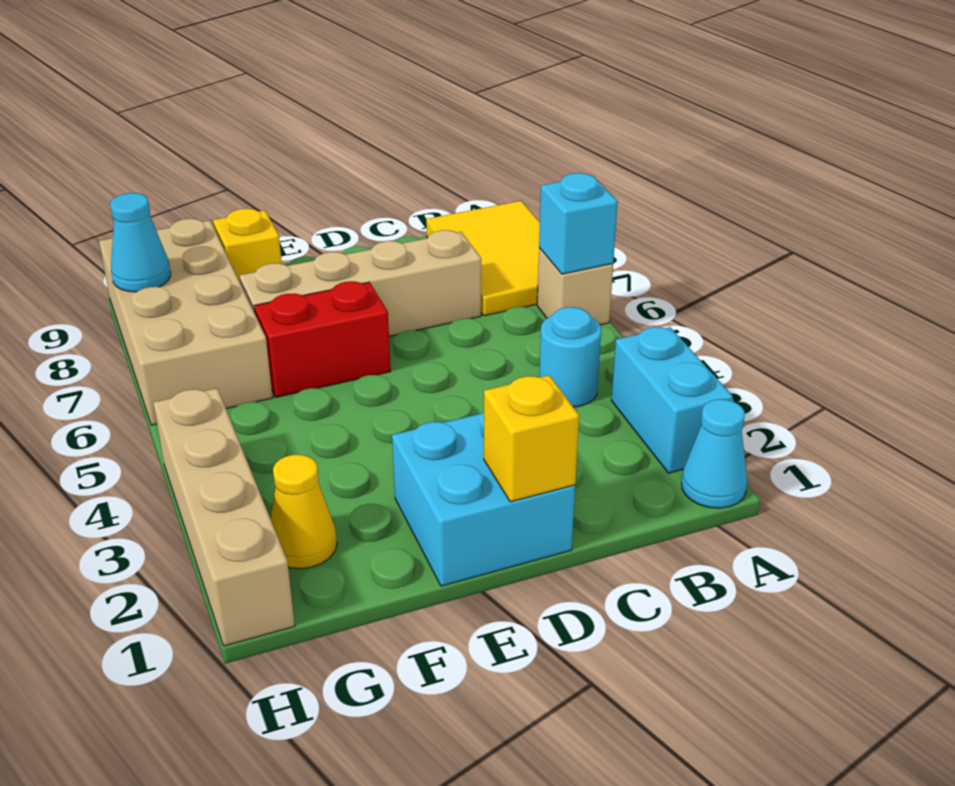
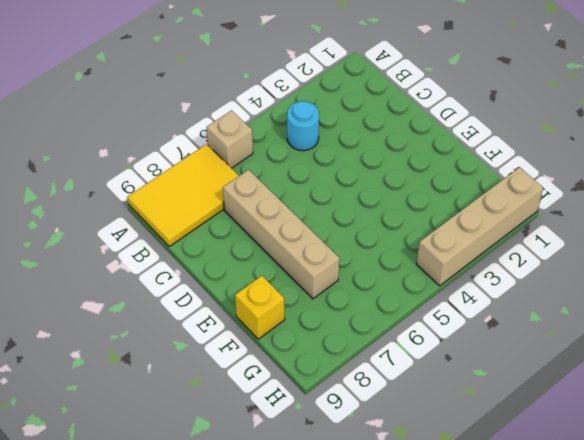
none -> cyan 1x1 cone [682,399,747,508]
none -> cyan 1x2 brick [611,327,733,473]
none -> cyan 2x2 brick [392,412,575,586]

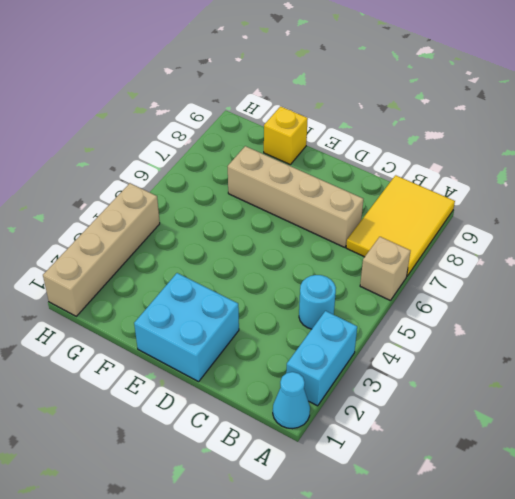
none -> red 1x2 brick [254,281,391,397]
none -> yellow 1x1 cone [271,455,337,569]
none -> tan 2x4 brick [99,219,273,425]

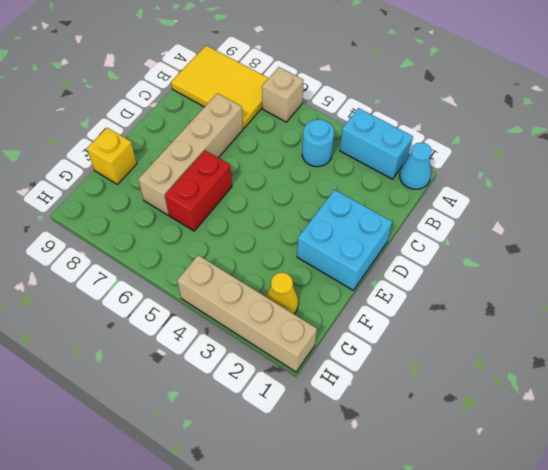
none -> tan 2x4 brick [99,219,273,425]
none -> cyan 1x1 brick [539,173,618,274]
none -> yellow 1x1 brick [484,375,579,502]

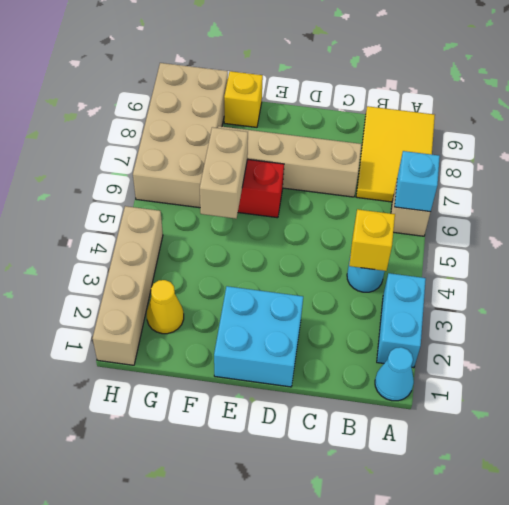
yellow 1x1 brick [349,209,395,271] -> yellow 1x1 brick moved to [484,375,579,502]
tan 1x2 brick [200,127,248,219] -> none
none -> cyan 1x1 cone [110,193,171,292]

